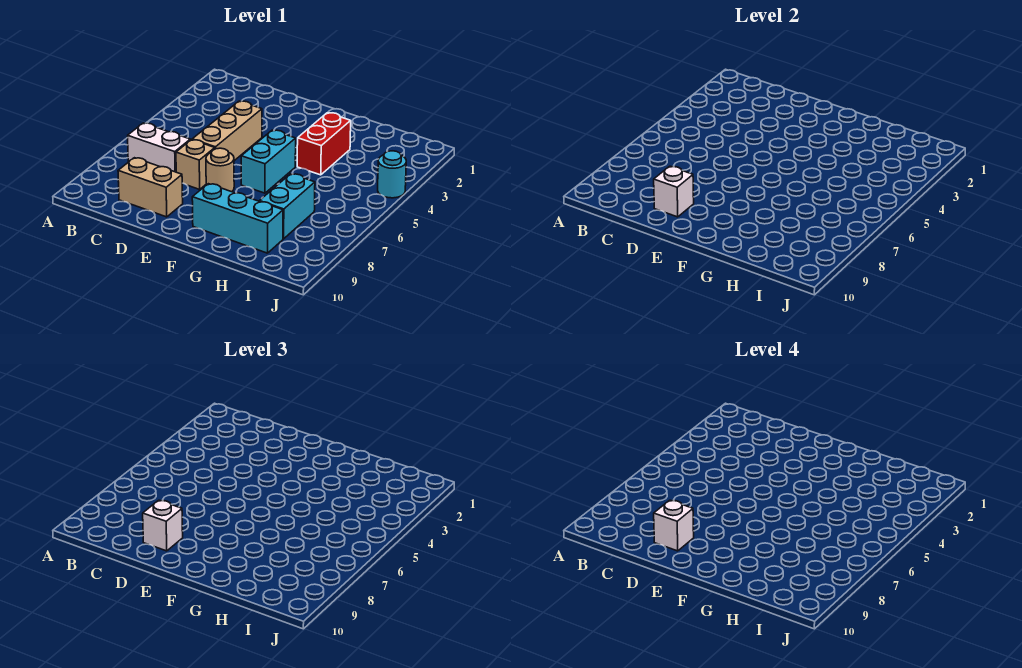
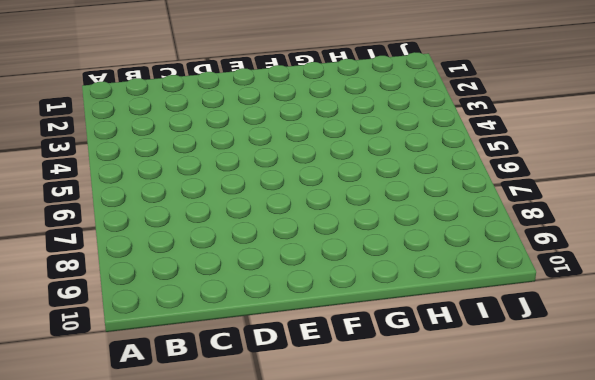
none -> white 1x2 brick [128,123,190,172]
none -> tan 1x2 brick [118,158,183,217]
none -> tan 1x3 brick [192,101,262,161]

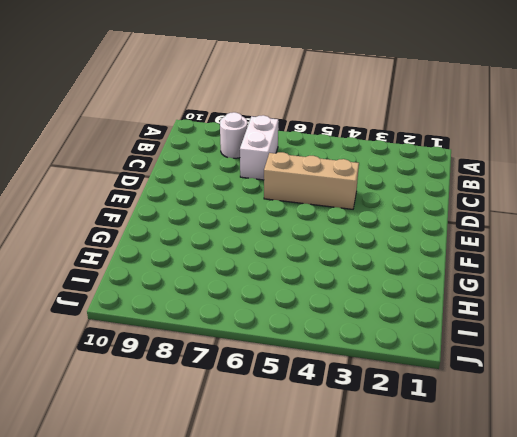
white 1x1 round brick [220,112,247,158] -> none
none -> tan 1x2 brick [118,158,183,217]
none -> tan 1x1 brick [176,140,215,189]
none -> tan 1x1 round brick [206,148,234,192]

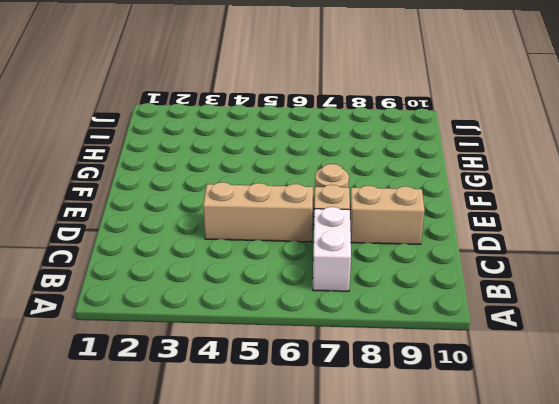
tan 1x2 brick [350,186,424,244] -> tan 1x2 brick turned to [118,158,183,217]
none -> cyan 1x2 brick [241,130,296,193]
none -> cyan 1x3 brick [192,184,283,253]
none -> red 1x2 brick [297,113,351,175]

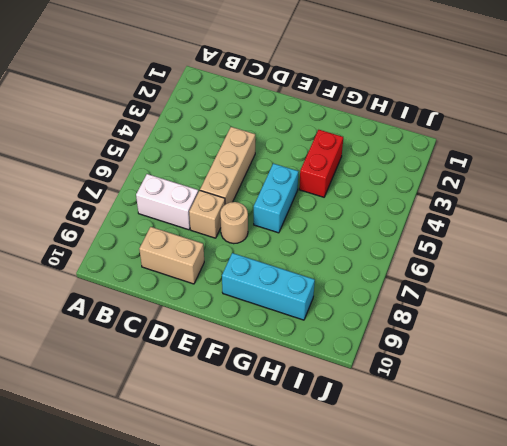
none -> cyan 1x2 brick [260,174,315,239]
none -> cyan 1x1 round brick [378,151,406,198]
none -> white 1x1 brick [654,166,694,217]

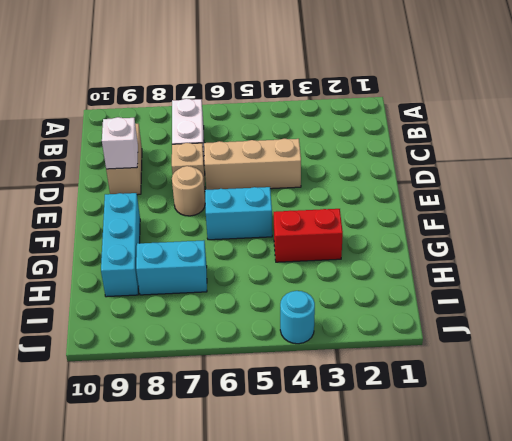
none -> white 1x1 brick [143,500,183,551]
none -> white 1x1 brick [654,500,694,551]

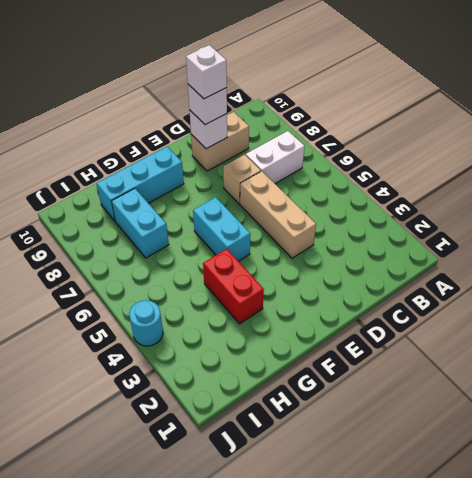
none -> tan 1x1 round brick [206,148,234,192]

